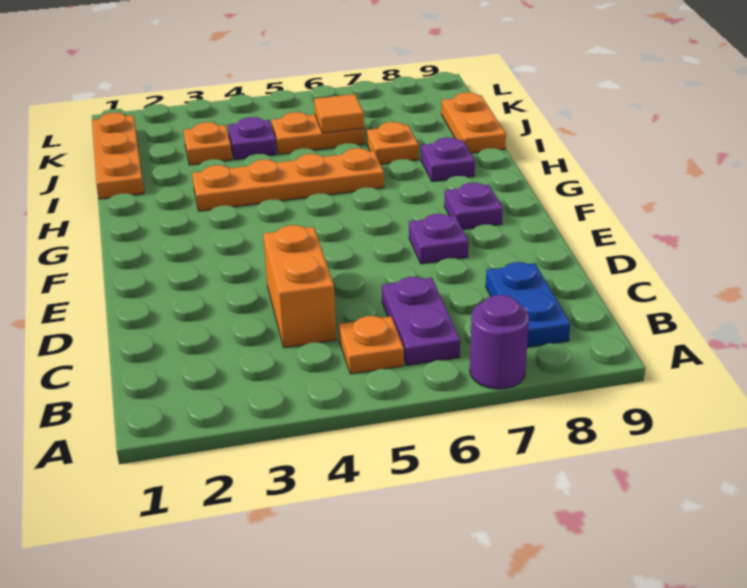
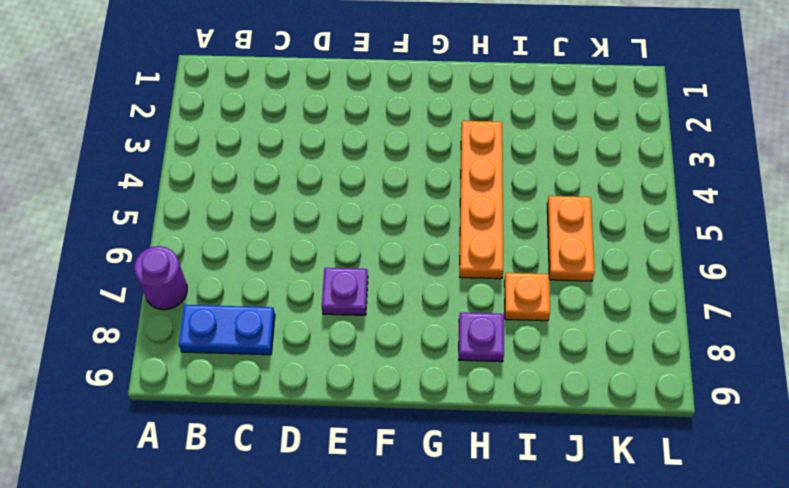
none -> orange 1x1 plate [339,316,404,374]
none -> purple 1x2 plate [382,277,460,365]
none -> orange 1x2 brick [263,225,336,348]

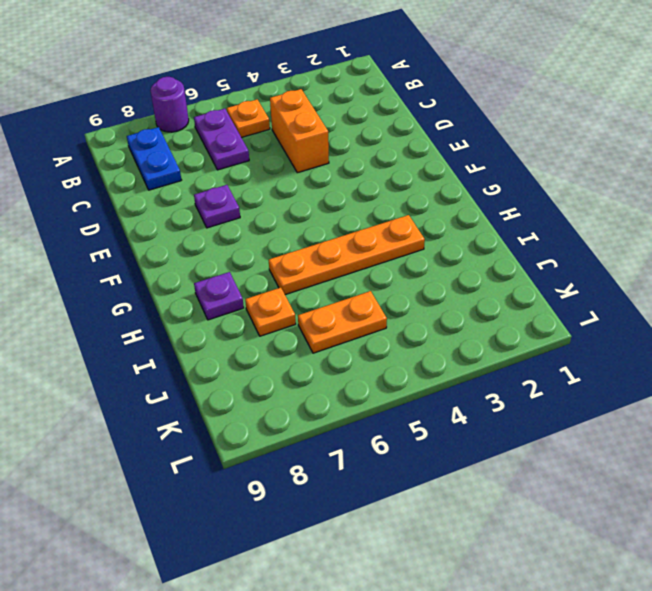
none -> purple 1x1 plate [444,183,503,229]
none -> orange 1x3 plate [92,113,144,199]
none -> orange 1x2 plate [442,93,506,153]

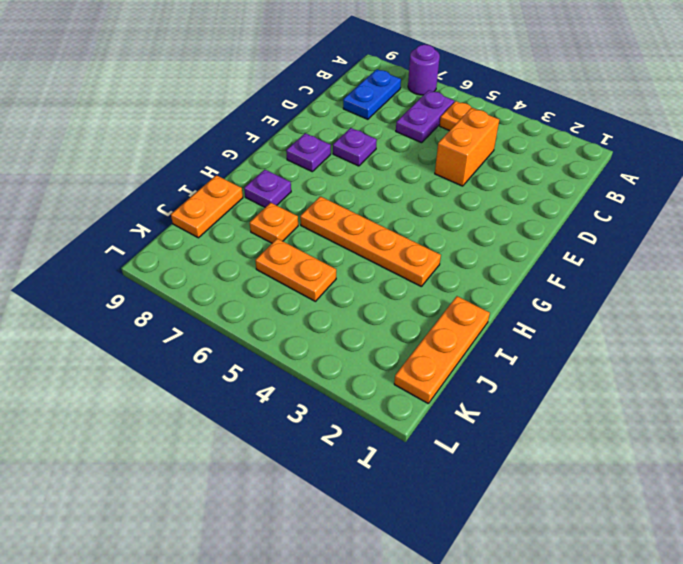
none -> orange 1x1 plate [183,122,232,165]
none -> purple 1x1 plate [228,117,277,160]
none -> orange 1x1 tile [314,94,364,133]

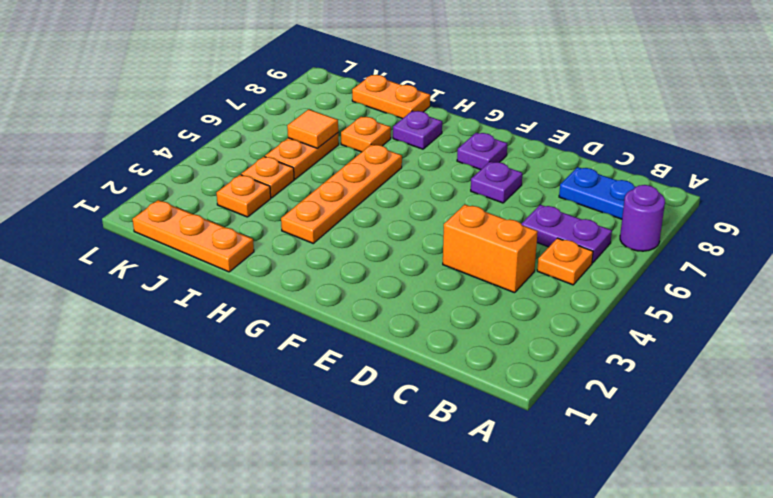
orange 1x1 plate [241,157,294,198] -> purple 1x1 plate [228,117,277,160]

